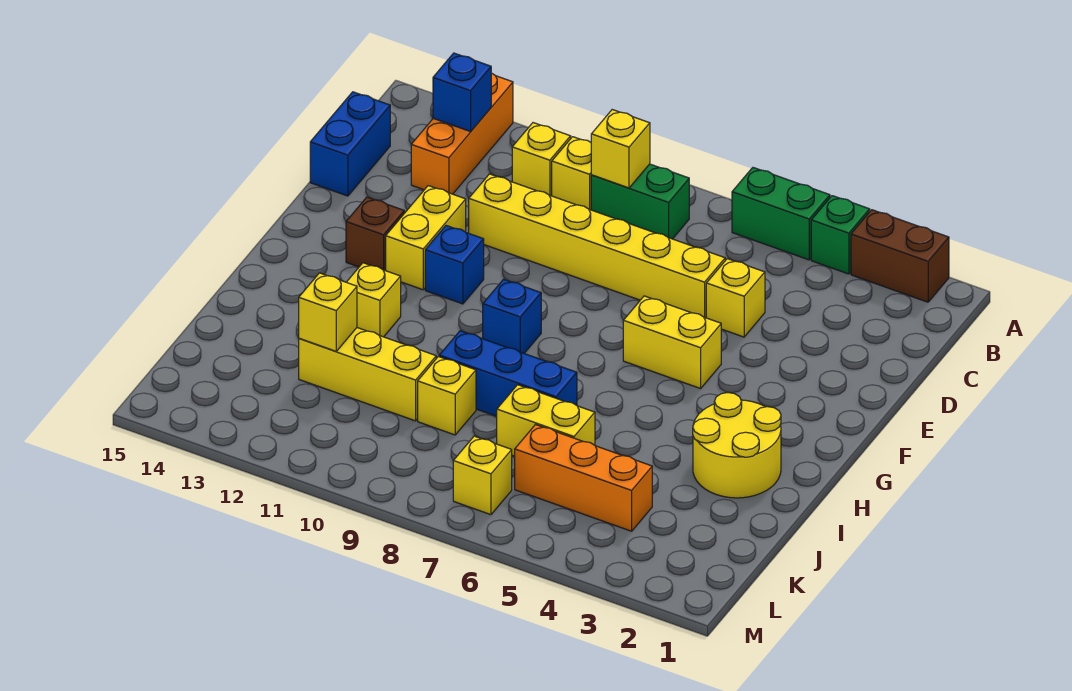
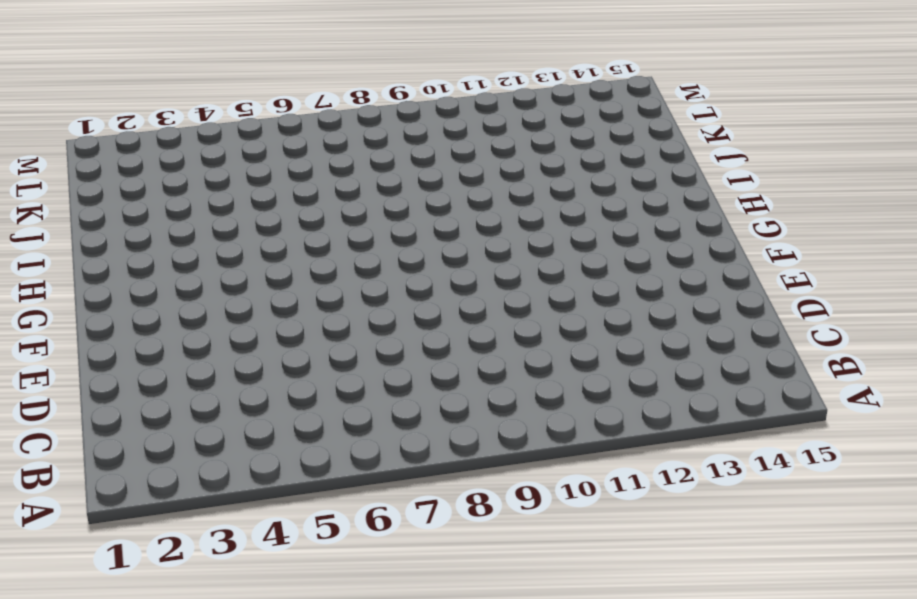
none -> brown 1x2 brick [851,210,949,302]
none -> green 1x1 brick [811,196,870,274]
none -> green 1x2 brick [732,168,830,260]

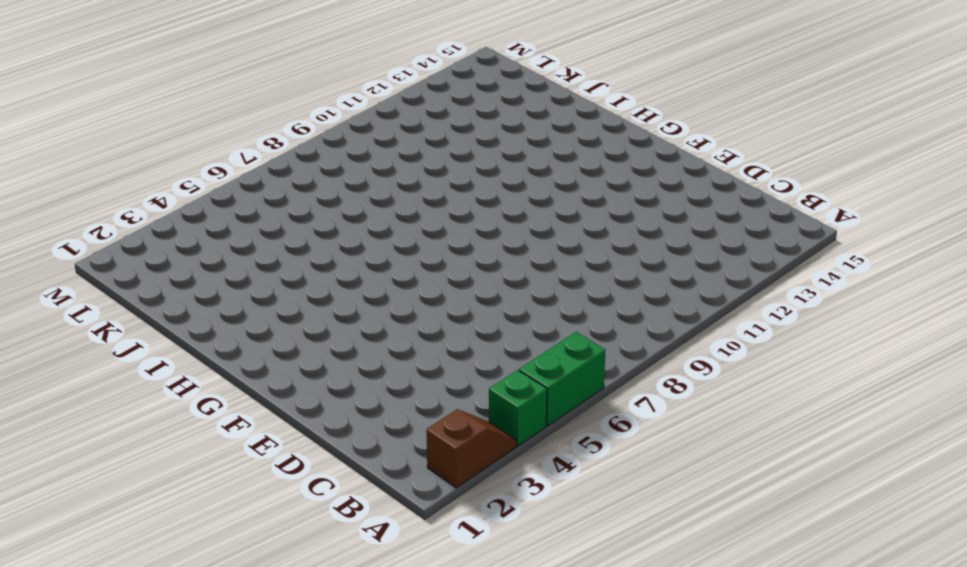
brown 1x2 slope [427,409,517,488] -> brown 1x2 brick [851,210,949,302]
none -> orange 1x3 brick [411,73,513,194]
none -> green 1x2 brick [591,164,689,239]
none -> yellow 1x1 brick [552,137,591,210]

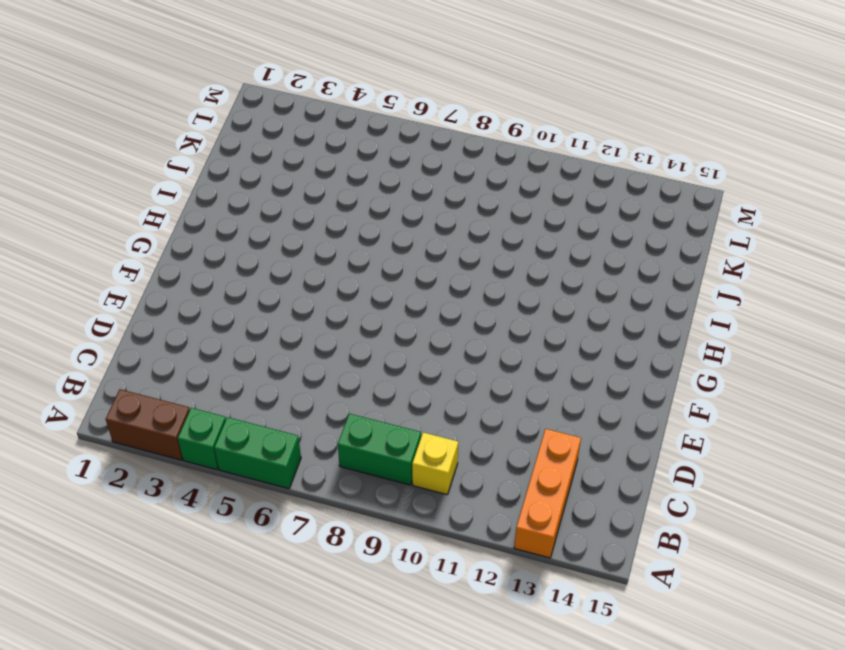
none -> yellow 1x1 brick [512,123,571,196]
none -> blue 1x2 brick [310,92,390,196]
none -> yellow 1x1 brick [706,259,765,337]

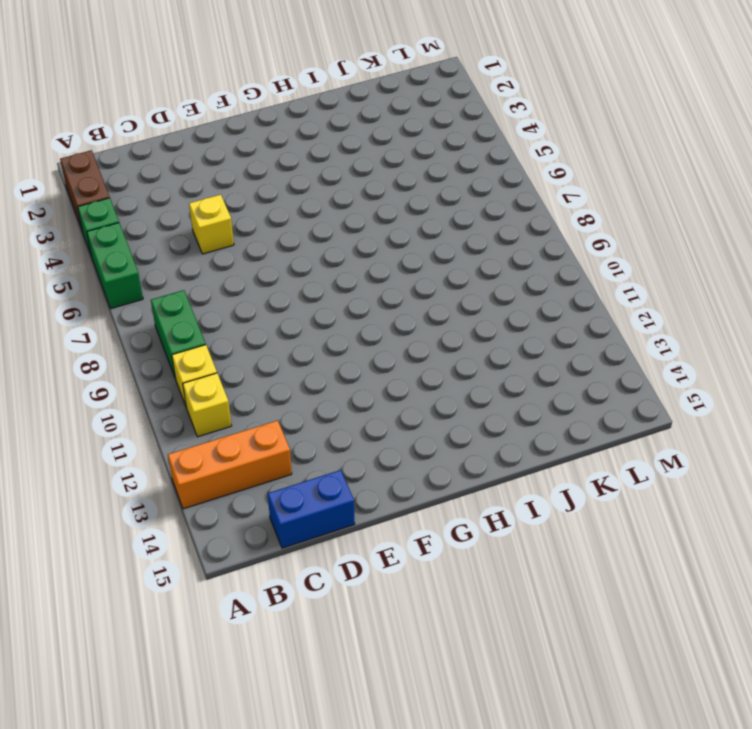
none -> yellow 1x6 brick [469,174,725,318]
none -> yellow 1x2 brick [386,186,466,290]
none -> yellow 1x2 brick [623,296,721,389]

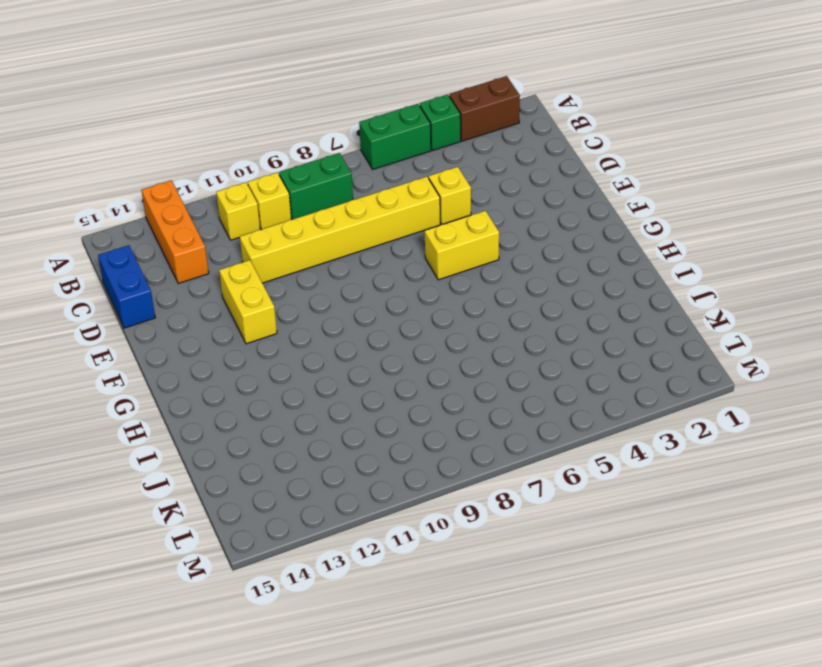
none -> blue 1x1 brick [425,226,484,304]
none -> brown 1x1 brick [346,197,404,271]
none -> blue 1x1 brick [483,279,541,353]

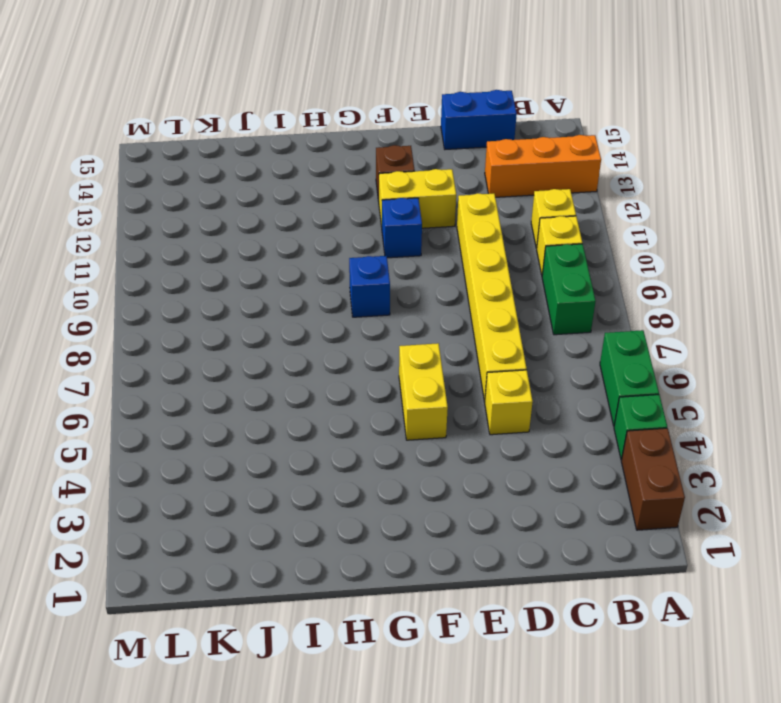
none -> yellow 2x2 round brick [693,393,781,498]
none -> yellow 1x1 brick [347,263,401,337]
none -> blue 1x3 brick [439,331,577,416]

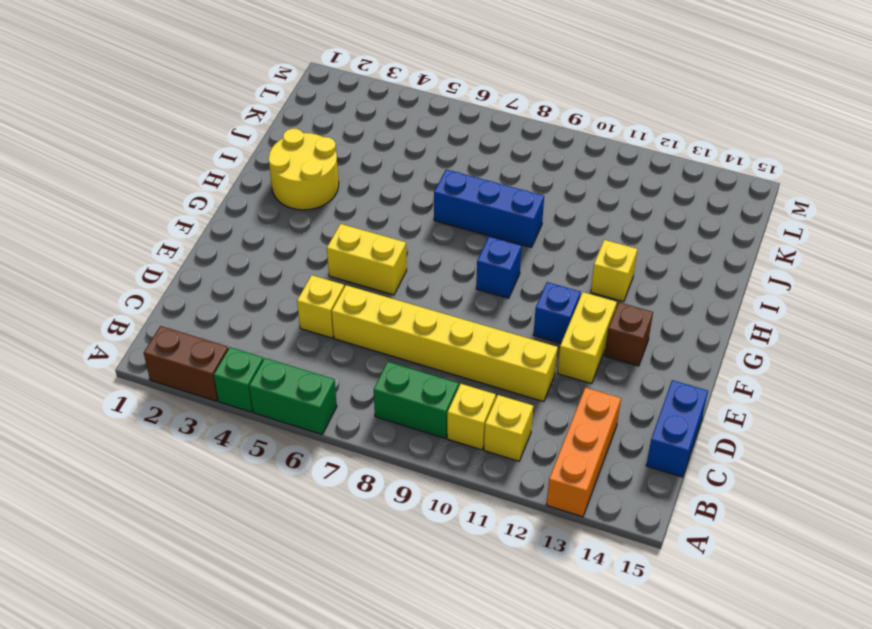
none -> yellow 1x2 brick [497,385,595,456]
none -> yellow 1x1 brick [418,357,476,435]
none -> yellow 1x3 brick [299,328,436,421]

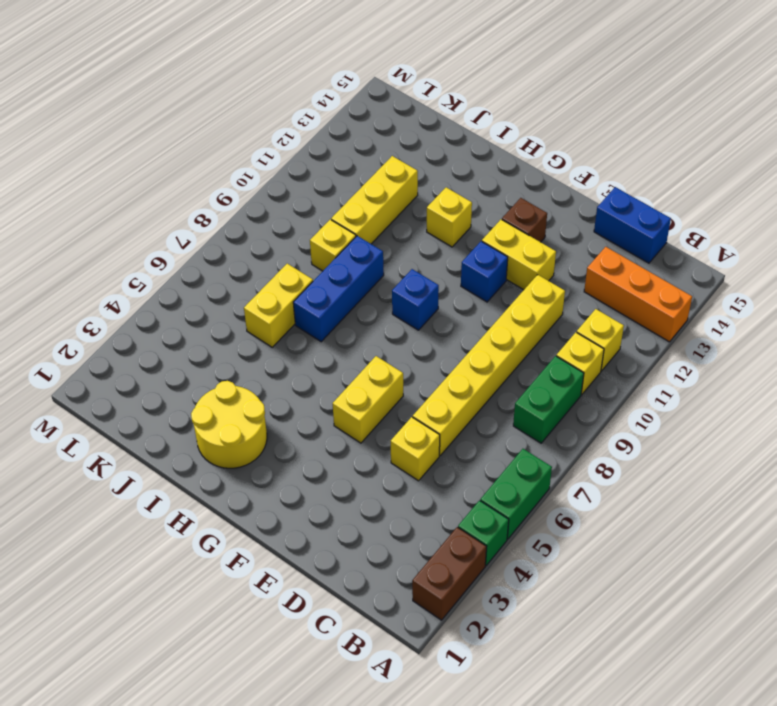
none -> orange 1x3 brick [515,425,652,531]
none -> yellow 1x1 brick [453,436,512,515]
none -> yellow 1x1 brick [591,110,650,188]

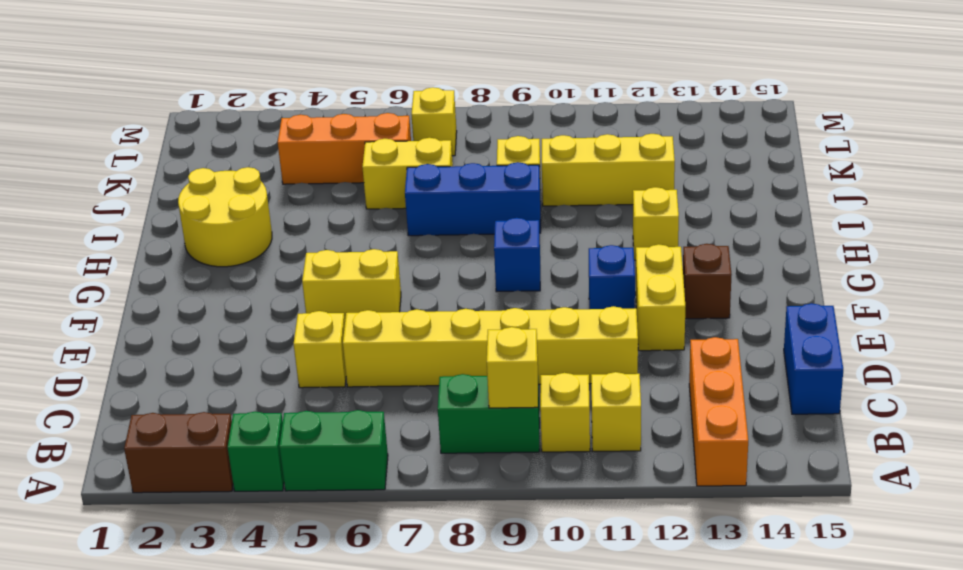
none -> blue 1x1 brick [433,53,491,132]
none -> yellow 1x1 brick [299,273,357,351]

